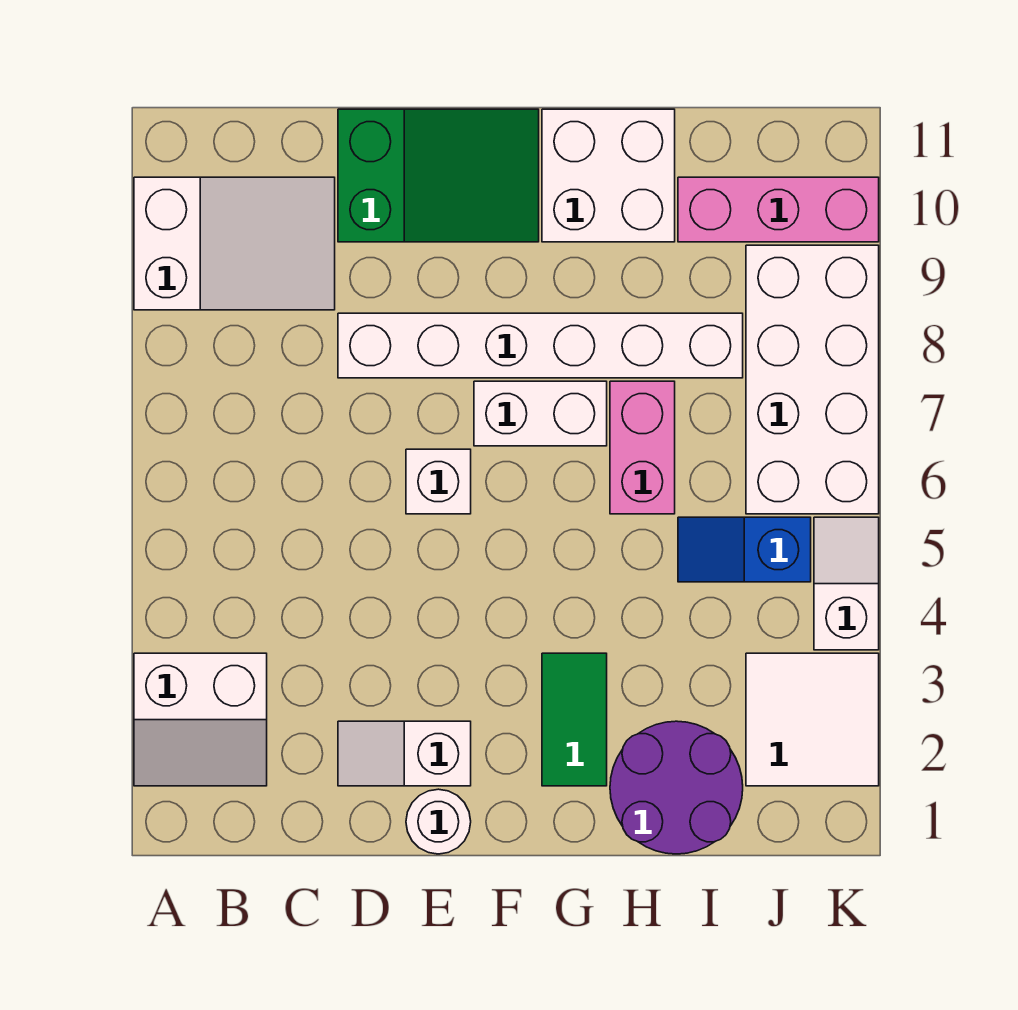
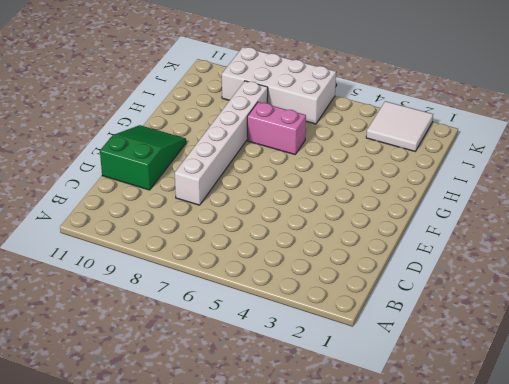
none -> white 2x2 slope [134,653,267,786]
none -> white 2x3 slope [134,177,335,310]
none -> white 1x2 slope [338,721,471,786]

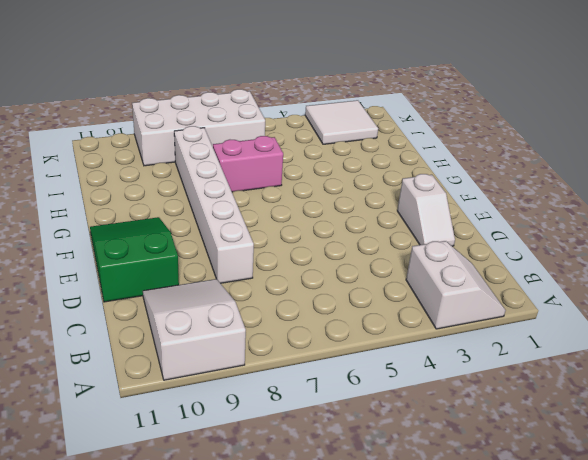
none -> white 1x1 round brick [406,789,471,854]
none -> white 1x1 brick [406,449,471,514]
none -> white 1x2 brick [474,381,607,446]

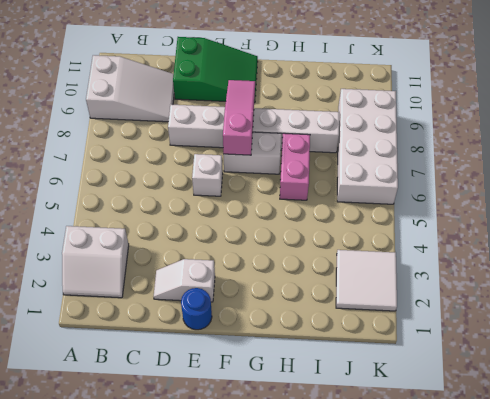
blue 1x1 round brick [181,288,212,330] -> white 1x1 round brick [406,789,471,854]
pink 1x3 slope [223,80,255,155] -> none
none -> green 1x2 tile [542,653,607,786]
none -> white 2x2 brick [542,109,675,242]
none -> purple 2x2 round brick [610,721,743,854]

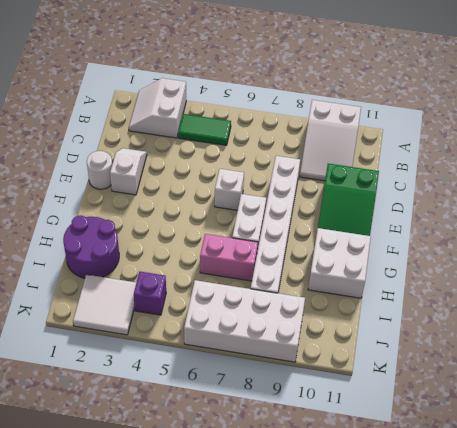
green 1x2 tile [178,114,231,145] -> green 1x2 tile moved to [542,653,607,786]
purple 1x1 brick [134,272,166,315] -> none
none -> blue 1x2 slope [678,517,811,582]
none -> pink 1x3 brick [678,177,879,242]
none -> white 1x2 slope [814,517,879,650]

